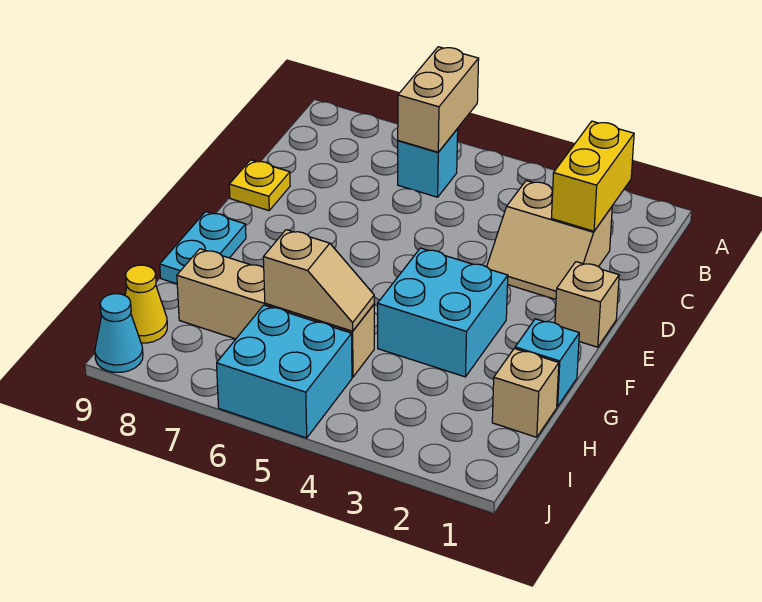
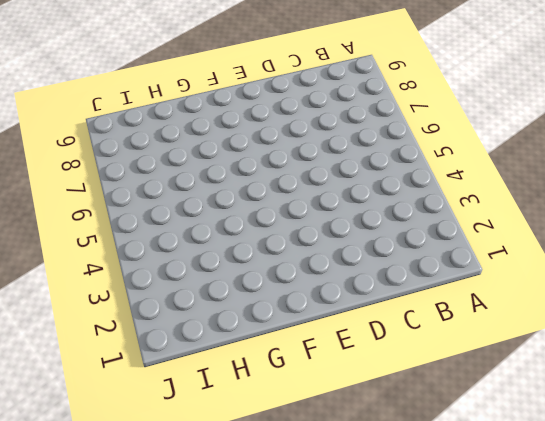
none -> cyan 1x1 brick [398,129,458,197]
none -> tan 2x2 slope [487,181,612,299]
none -> yellow 1x1 plate [229,160,290,211]

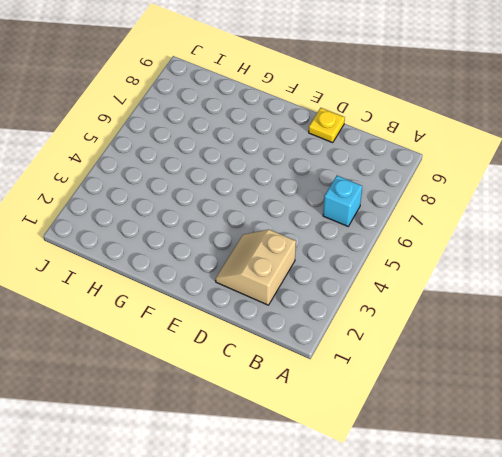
none -> tan 1x1 brick [555,262,619,347]
none -> cyan 2x2 brick [378,248,508,377]
none -> cyan 1x2 plate [160,212,246,284]

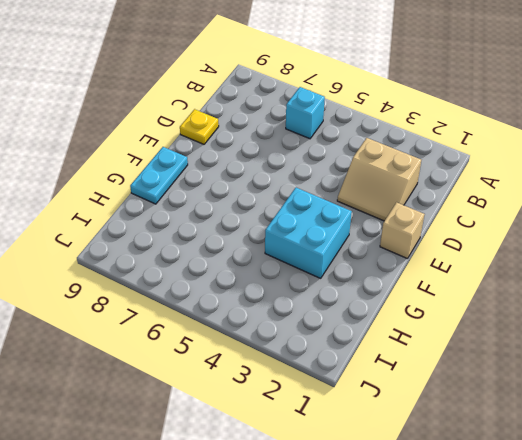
none -> cyan 1x1 brick [515,319,579,407]
none -> tan 1x1 brick [492,348,559,437]
none -> tan 1x4 brick [177,249,374,377]

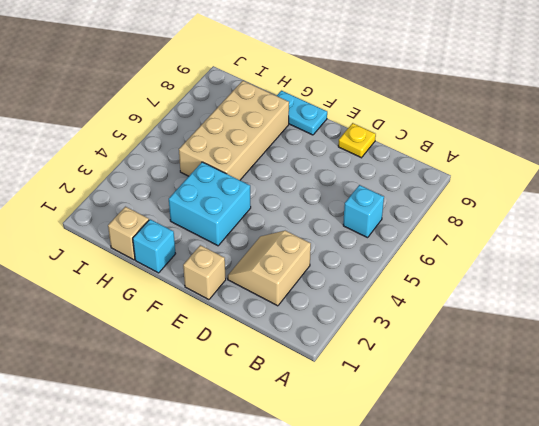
tan 2x4 brick [179,81,289,180] -> tan 1x4 brick [177,249,374,377]
none -> cyan 2x2 brick [217,305,352,438]
none -> yellow 1x1 cone [125,265,167,343]
none -> cyan 1x1 cone [95,294,143,372]

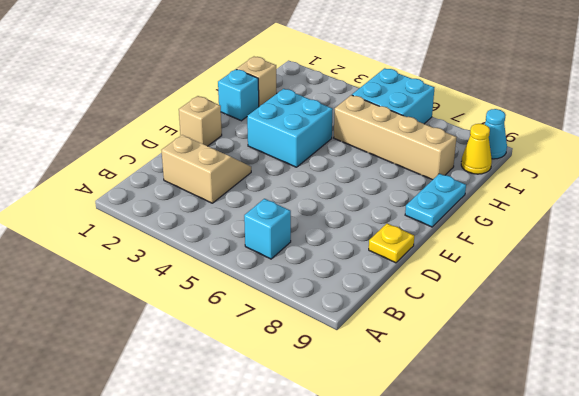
none -> tan 1x2 brick [398,47,479,152]
none -> yellow 1x2 brick [551,121,634,231]
none -> tan 1x2 slope [263,230,374,331]

